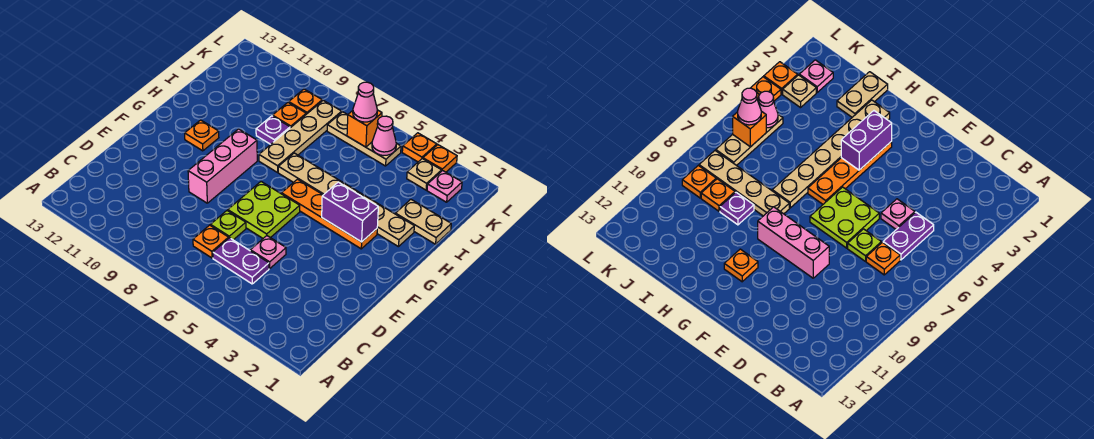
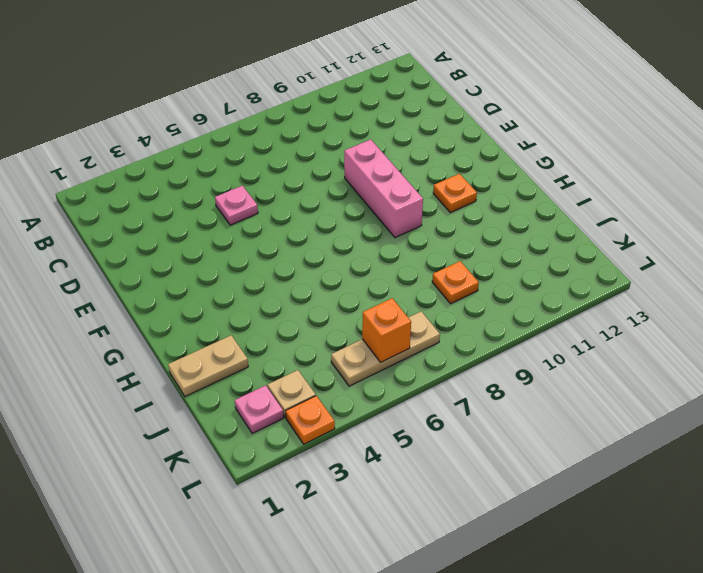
none -> purple 1x2 plate [213,238,269,284]
none -> orange 1x1 plate [193,225,229,258]
none -> lime 1x1 plate [211,211,246,240]

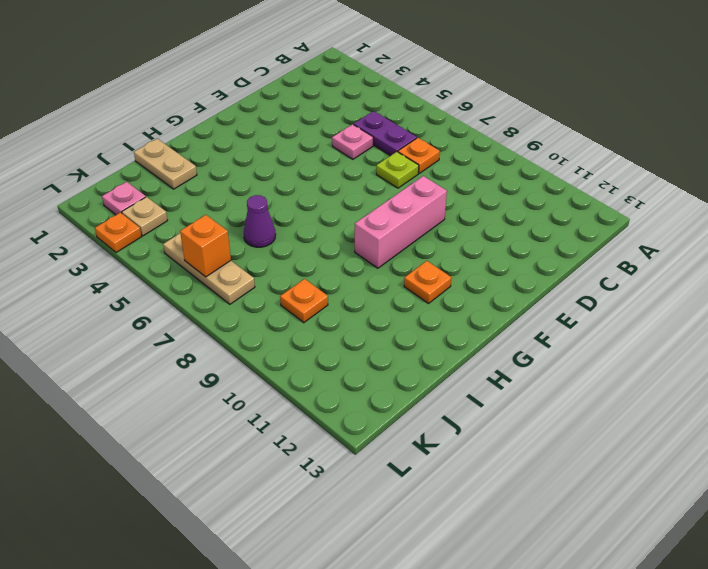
purple 1x1 cone [244,195,276,247] -> none
none -> lime 2x2 plate [228,182,300,238]
none -> orange 1x4 plate [282,179,377,249]
none -> tan 1x6 plate [278,153,414,247]

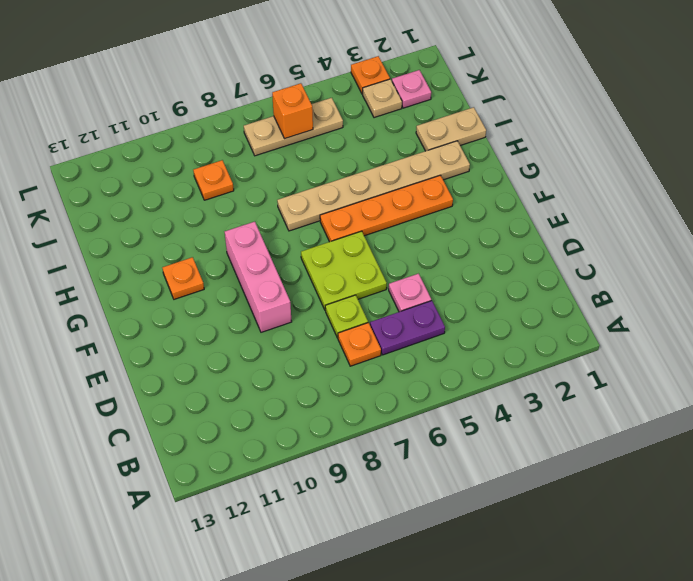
none -> tan 1x4 plate [259,100,342,172]
none -> purple 1x1 plate [256,116,290,144]
none -> orange 1x1 plate [289,89,322,114]

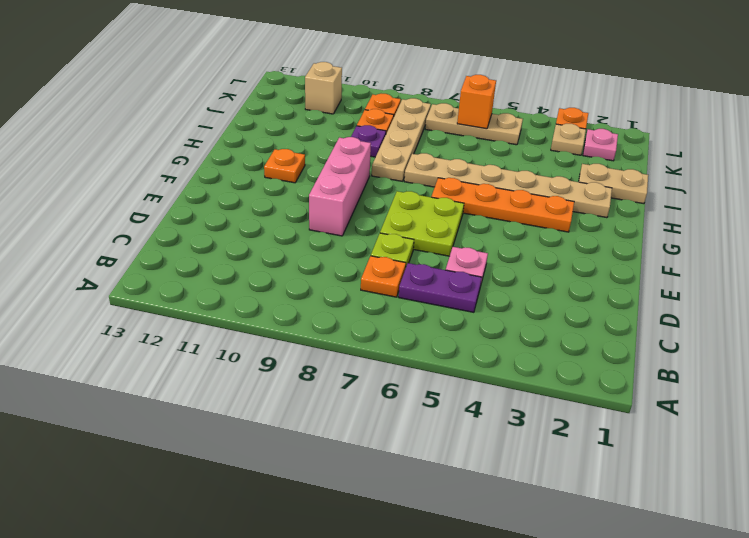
tan 1x1 brick [305,62,342,114] -> none
none -> orange 1x1 plate [402,133,437,162]
none -> purple 1x2 brick [322,182,378,242]
none -> pink 1x1 cone [372,116,396,155]

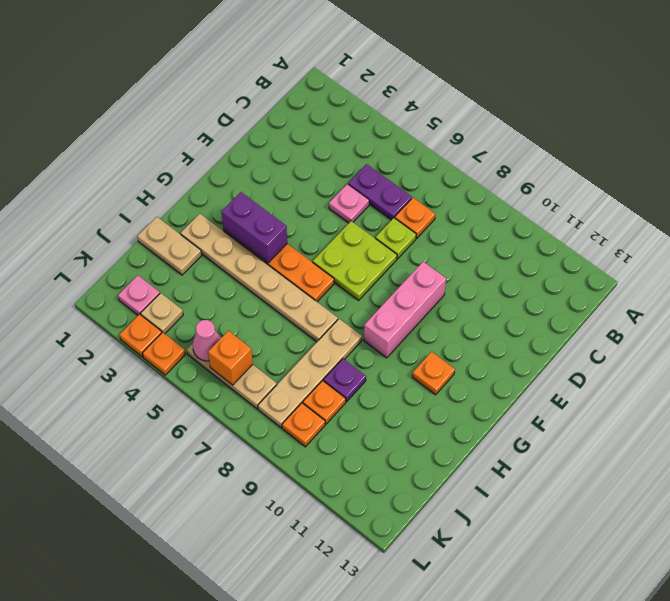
none -> pink 1x1 cone [353,82,377,122]

